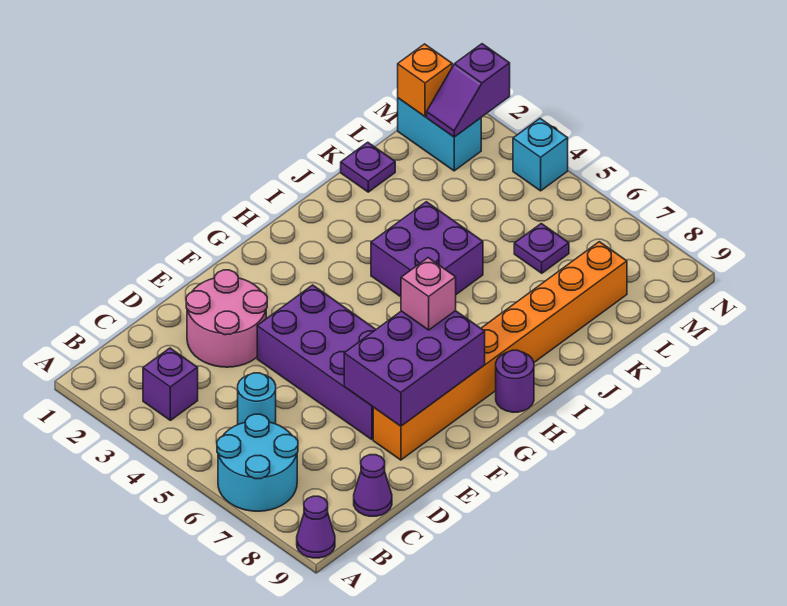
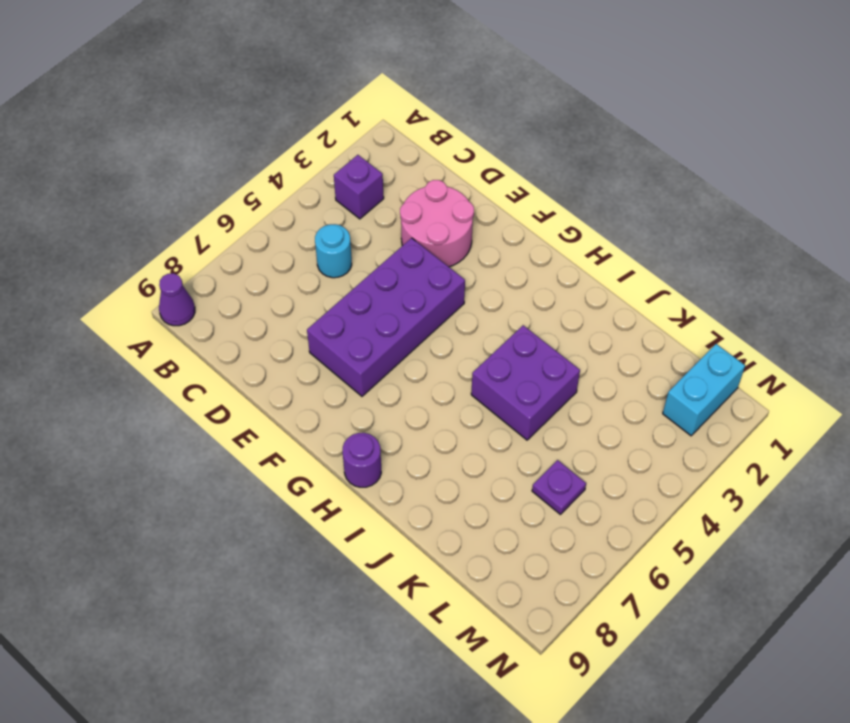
none -> cyan 2x2 round brick [217,414,298,511]
none -> purple 1x1 cone [354,455,392,516]
none -> orange 1x8 brick [373,242,627,460]

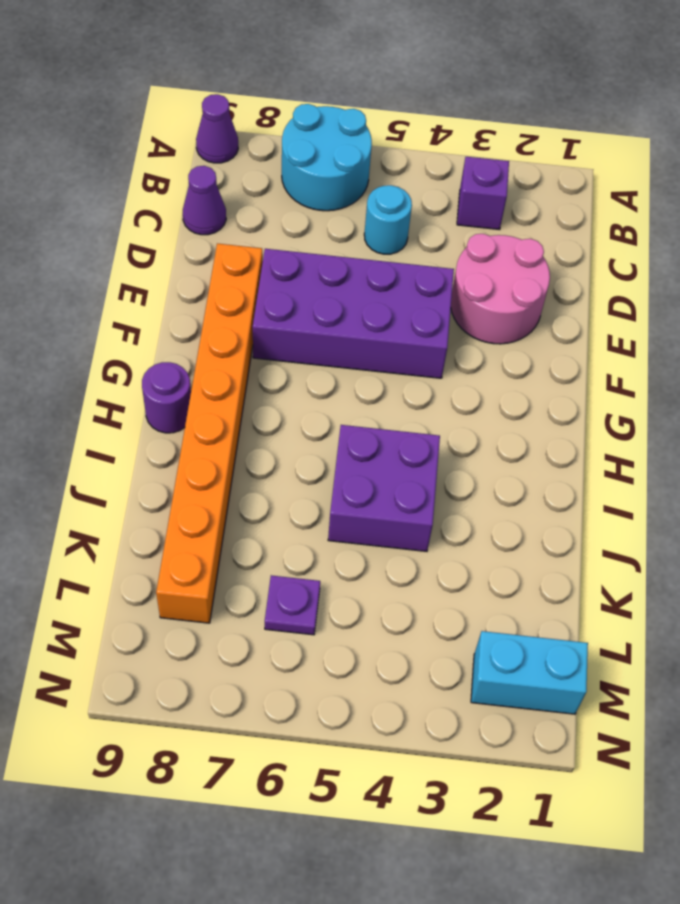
none -> purple 1x1 plate [341,142,395,192]
none -> cyan 1x1 brick [513,119,568,191]
none -> purple 2x3 brick [344,311,485,426]

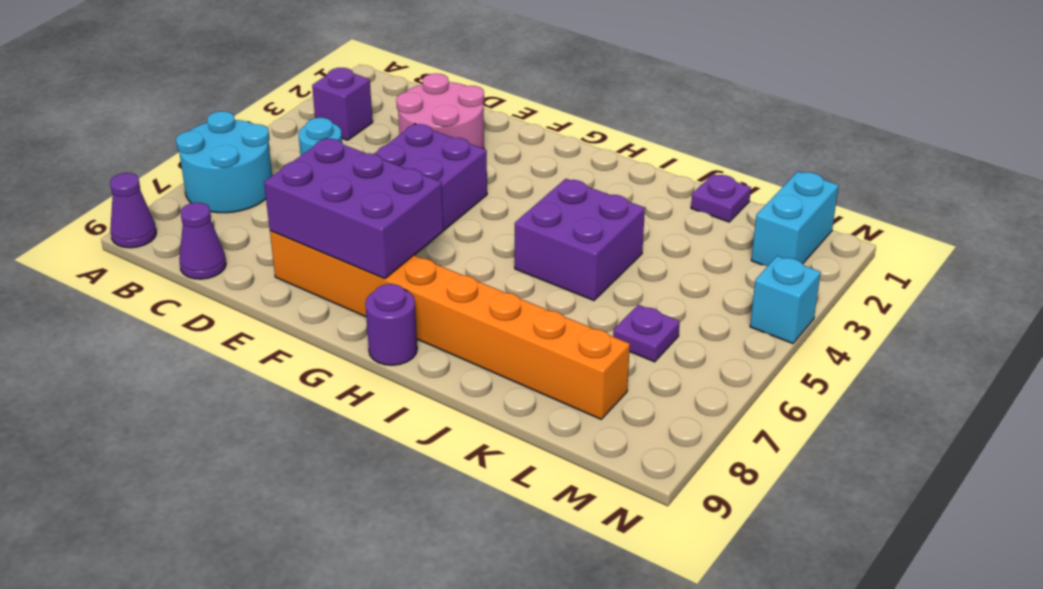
none -> orange 1x1 brick [398,44,452,117]
none -> purple 1x2 slope [427,44,510,137]
none -> pink 1x1 brick [401,258,456,330]

